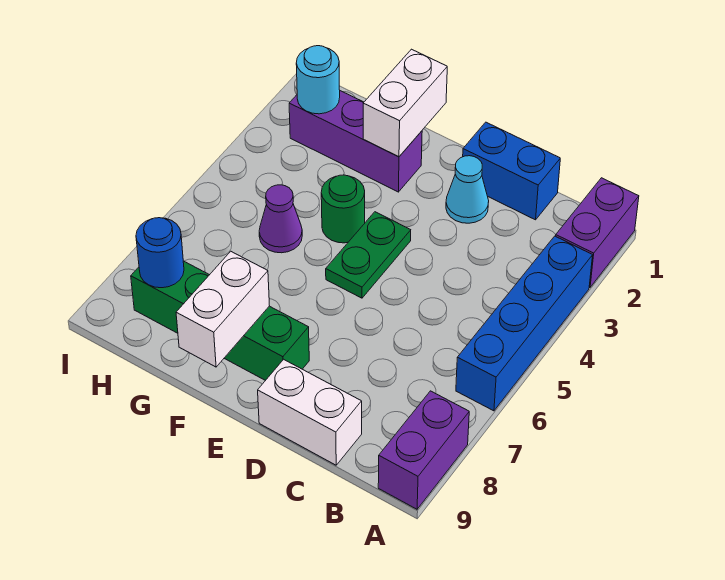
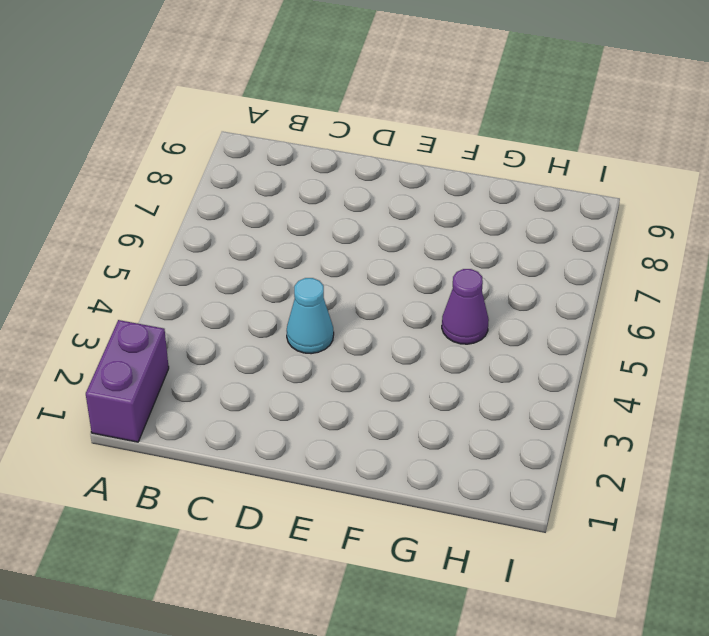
cyan 1x1 cone [287,278,334,354] -> cyan 1x1 cone moved to [446,156,489,223]
none -> blue 1x4 brick [456,236,593,411]
none -> purple 1x2 brick [378,391,469,509]
none -> blue 1x2 brick [463,122,560,220]

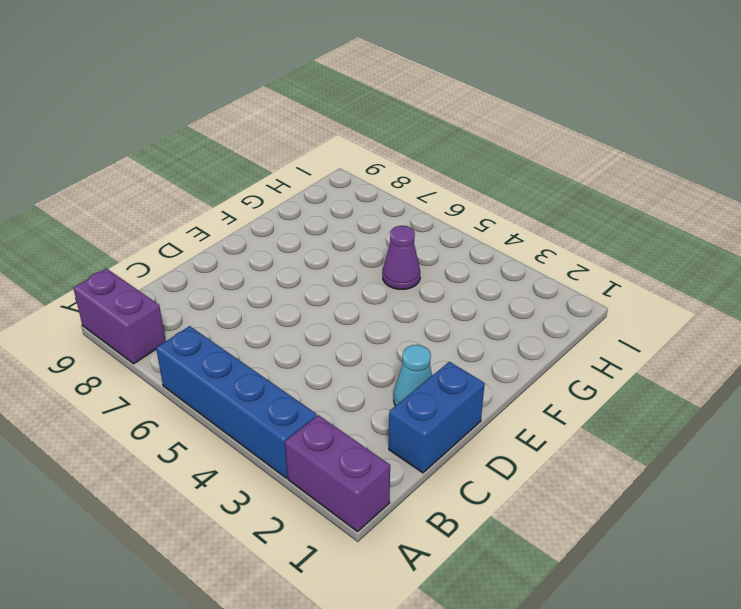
none -> white 1x2 brick [258,359,362,465]
none -> green 1x2 plate [326,212,411,298]
none -> green 1x4 brick [131,261,309,380]

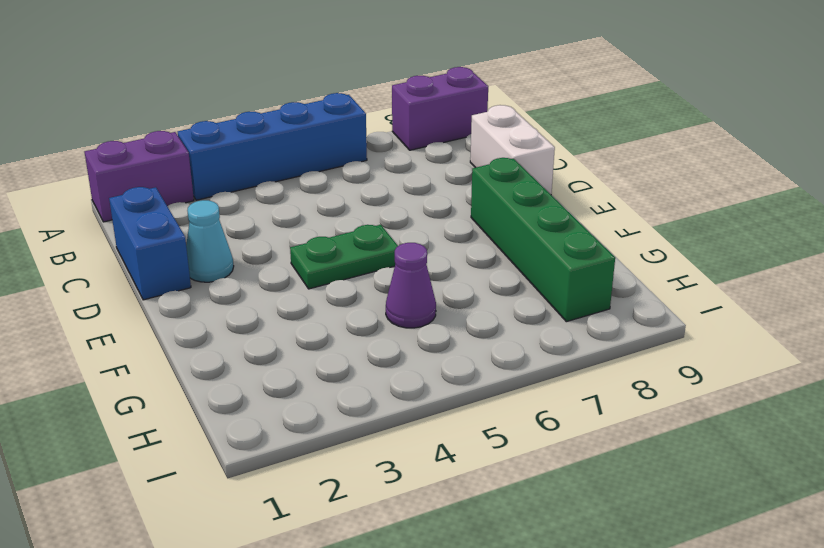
none -> purple 1x3 brick [289,91,422,192]
none -> green 1x1 round brick [321,175,365,243]
none -> white 1x2 brick [363,49,447,157]

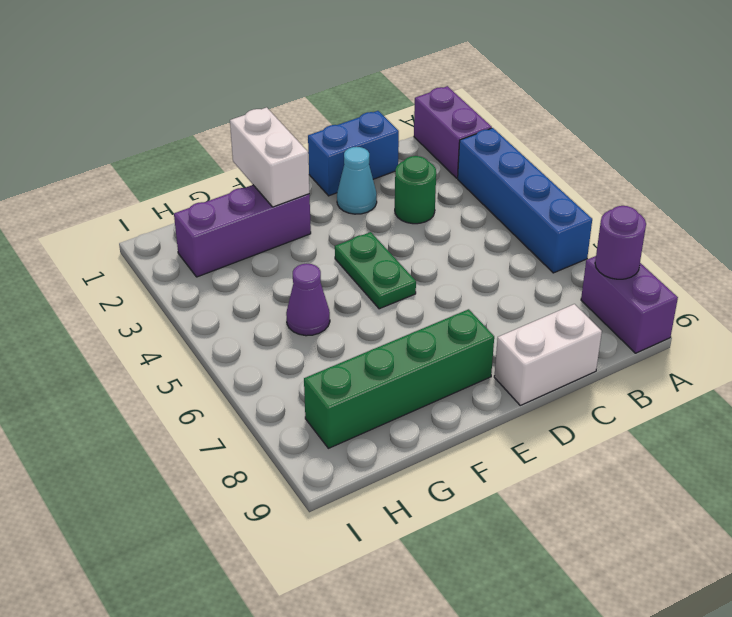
purple 1x1 round brick [595,206,646,279] -> none
green 1x1 round brick [395,156,436,224] -> green 1x1 round brick moved to [321,175,365,243]
none -> white 1x2 brick [176,251,269,367]
none -> cyan 1x1 round brick [296,46,340,114]
none -> blue 1x1 round brick [136,218,184,288]

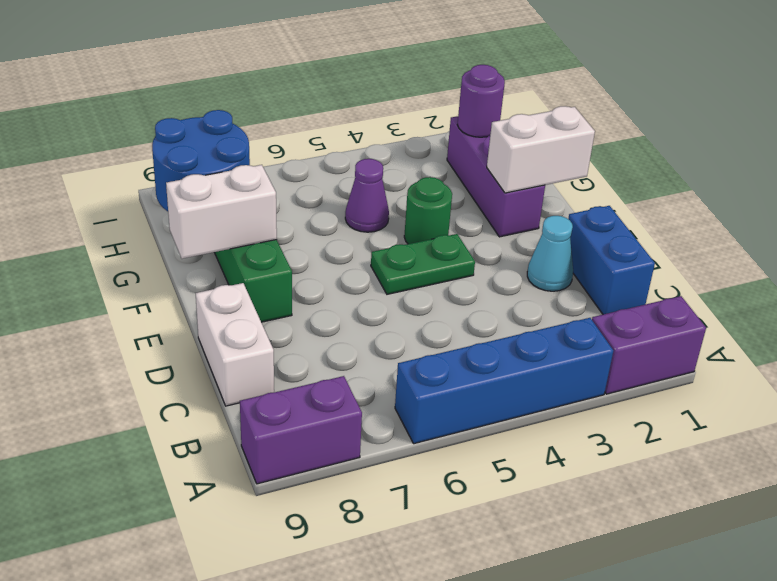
blue 2x2 round brick [152,110,250,211] -> blue 1x1 round brick [136,218,184,288]
purple 1x1 round brick [457,65,505,137] -> cyan 1x1 round brick [296,46,340,114]

